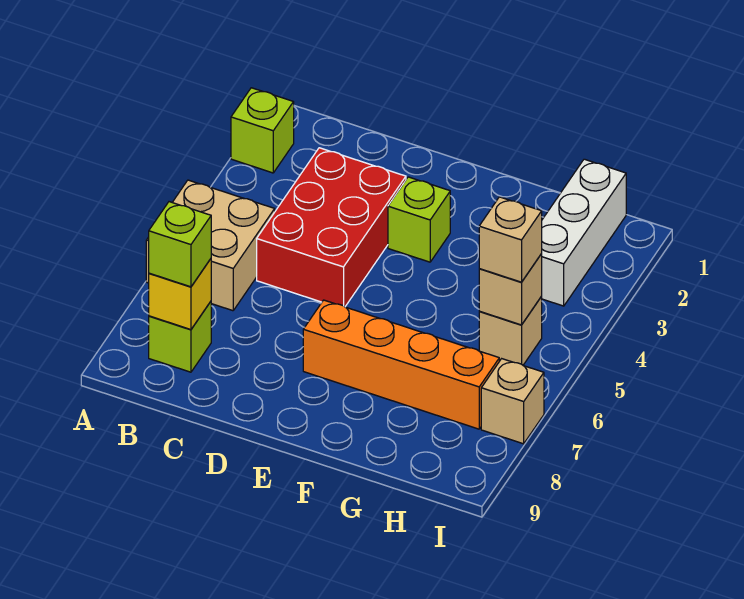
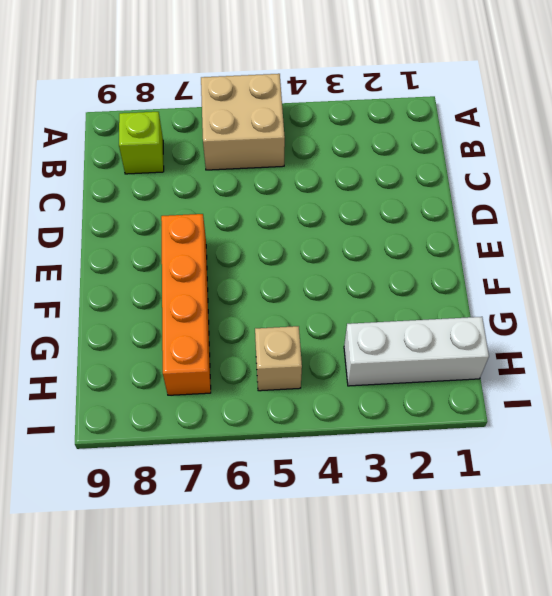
none -> lime 1x1 brick [231,88,294,173]
none -> red 2x3 brick [257,148,406,307]
none -> lime 1x1 brick [388,177,450,262]

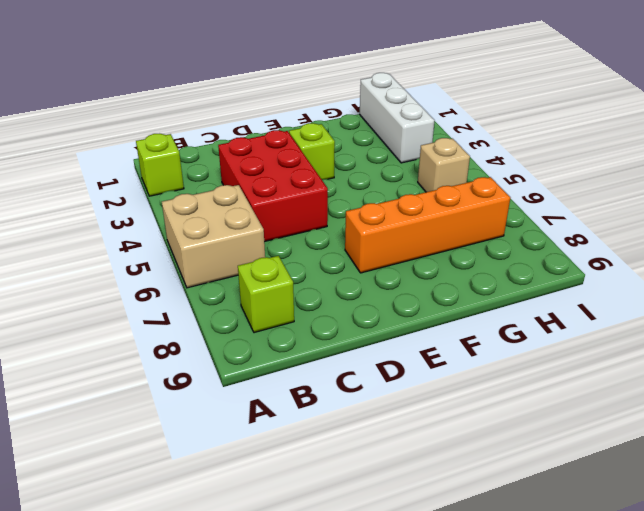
none -> tan 1x1 brick [481,359,544,444]
none -> yellow 1x1 brick [149,259,211,329]
none -> tan 1x1 brick [479,254,542,325]

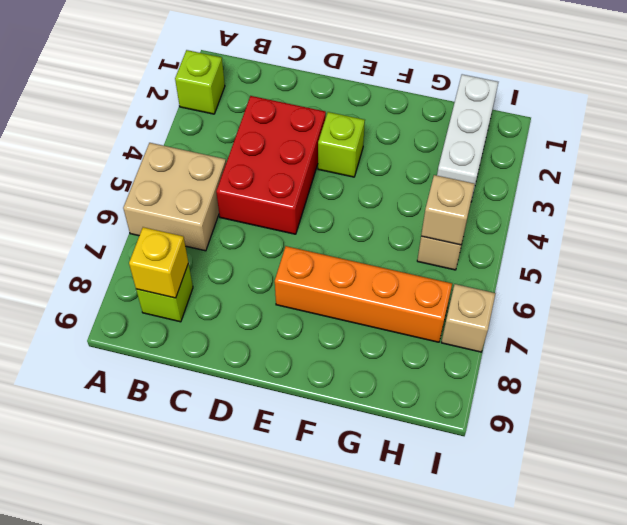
none -> lime 1x1 brick [149,202,211,287]
none -> tan 1x1 brick [479,197,542,282]

